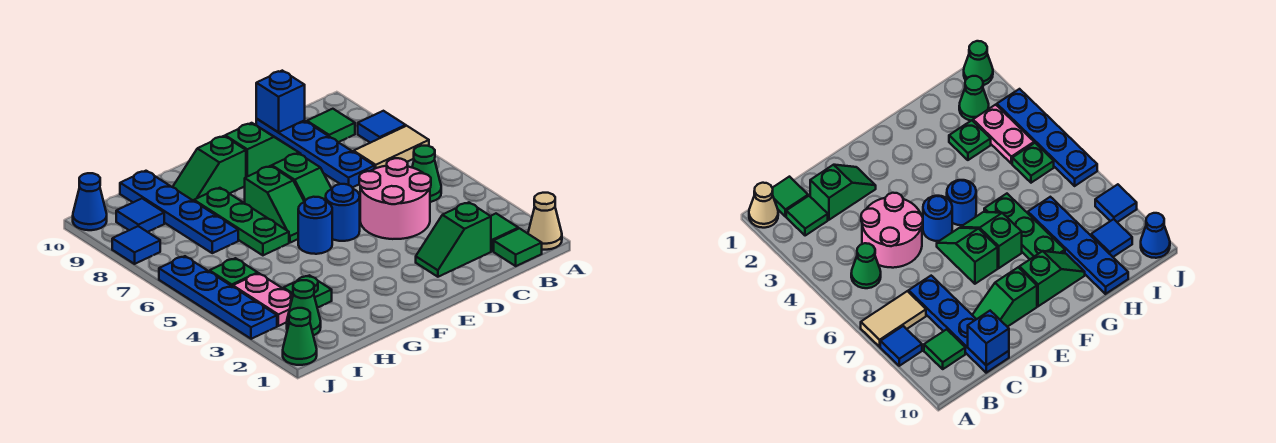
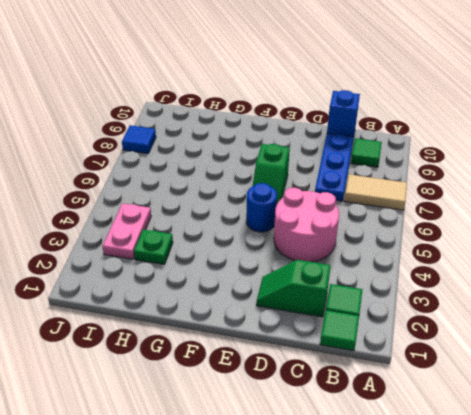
none -> tan 1x1 cone [528,193,562,250]
none -> blue 1x1 tile [358,111,406,143]
none -> green 1x1 cone [412,146,441,202]

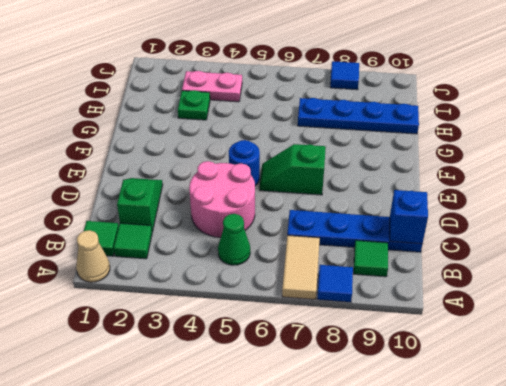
none -> green 1x2 slope [225,123,301,177]
none -> blue 1x1 round brick [298,197,332,254]
none -> green 1x2 slope [245,166,304,243]

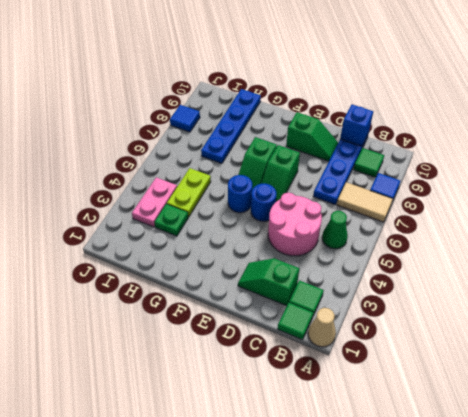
lime 1x2 plate [167,168,211,217] -> none
none -> green 1x2 slope [173,136,246,201]
none -> green 1x3 plate [194,188,289,255]
none -> green 1x1 cone [287,280,321,335]

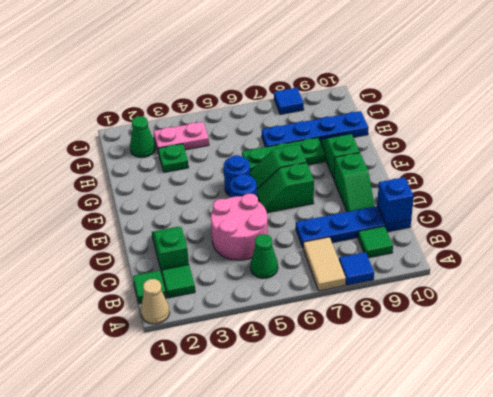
none -> green 1x1 plate [210,258,258,287]
none -> blue 1x1 tile [116,198,164,232]
none -> green 1x1 cone [283,308,317,365]

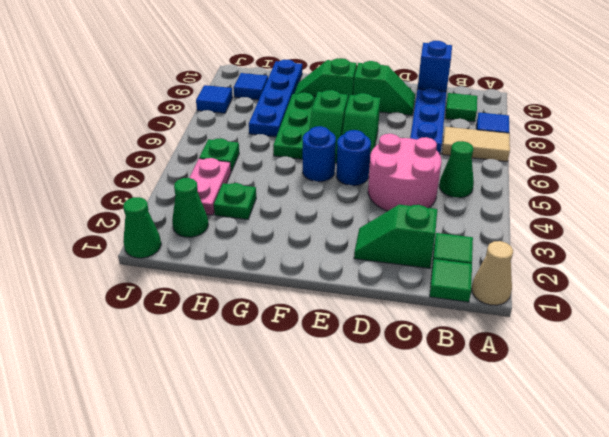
none -> blue 1x4 plate [159,256,277,339]
none -> blue 1x1 cone [73,173,107,230]

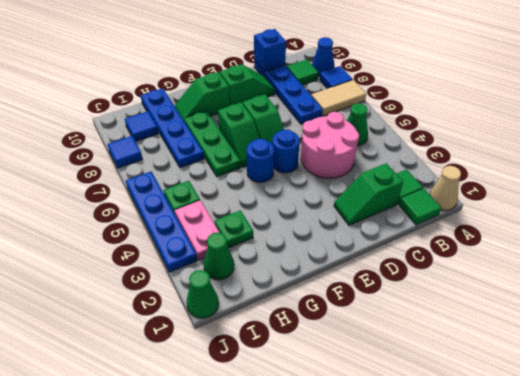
blue 1x1 cone [312,37,335,76] -> blue 1x1 cone moved to [73,173,107,230]

